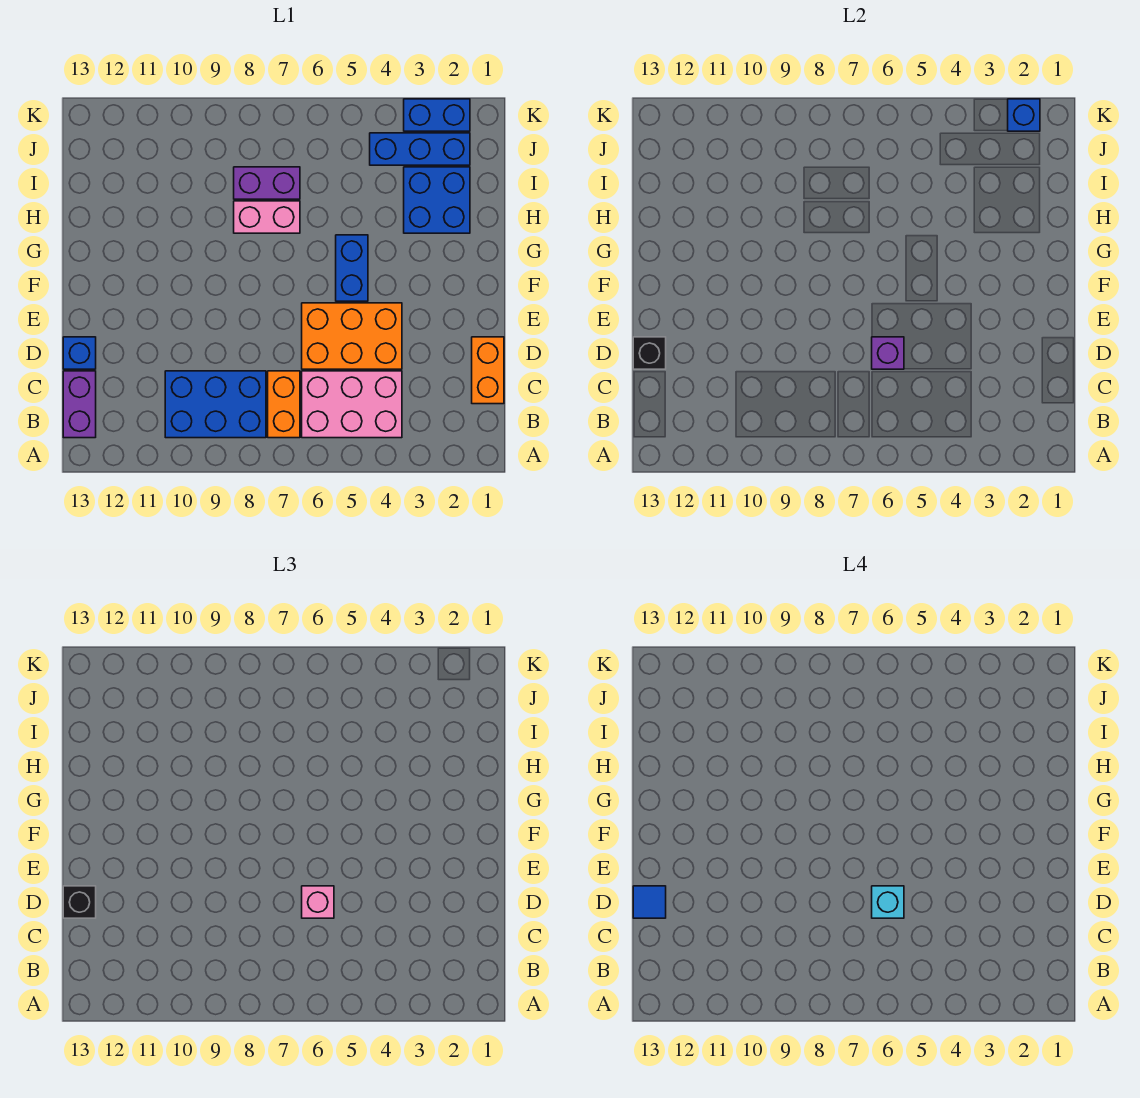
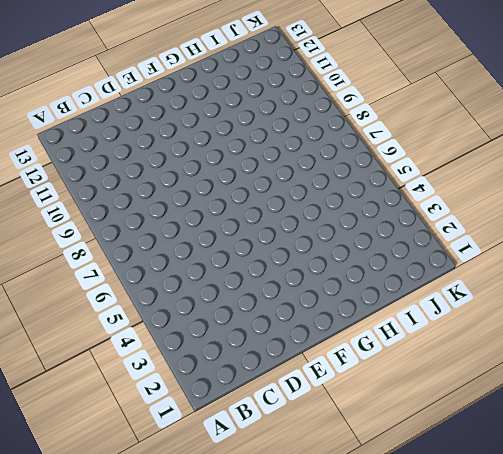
none -> pink 2x3 brick [302,371,402,438]
none -> orange 1x2 brick [268,371,300,438]
none -> blue 2x3 brick [165,371,266,438]

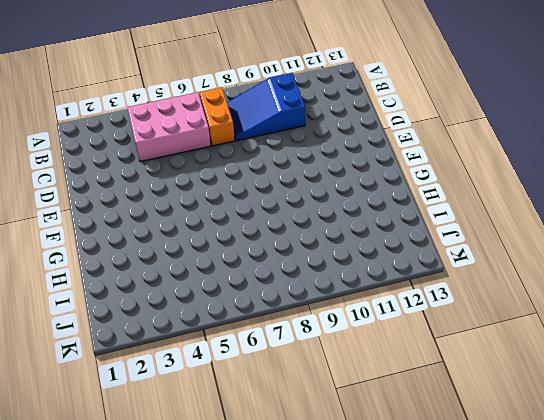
blue 2x3 slope [227,73,305,141] -> blue 2x3 brick [165,371,266,438]
none -> purple 1x2 brick [63,371,96,438]
none -> orange 1x2 brick [472,337,504,404]
none -> orange 2x3 brick [302,303,402,369]

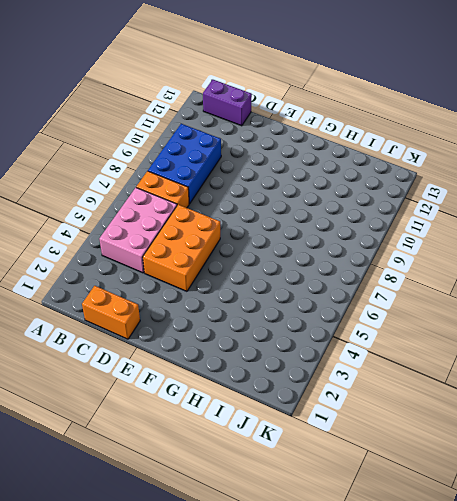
none -> blue 1x1 brick [63,337,96,369]
none -> blue 1x2 brick [336,235,368,301]
none -> blue 2x2 brick [404,167,470,233]

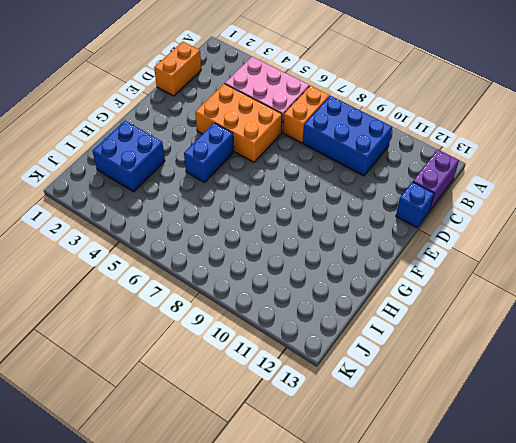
none -> pink 1x2 brick [234,201,300,233]
none -> purple 1x2 brick [234,167,300,199]
none -> blue 1x3 brick [370,133,470,165]

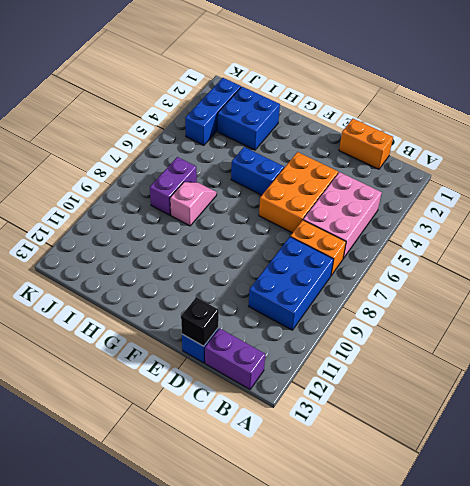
pink 1x2 slope [170,182,217,226] -> pink 1x2 brick [234,201,300,233]
none -> blue 1x2 brick [404,99,470,131]
none -> purple 1x1 brick [872,337,904,369]
none -> blue 1x1 brick [1008,99,1040,131]

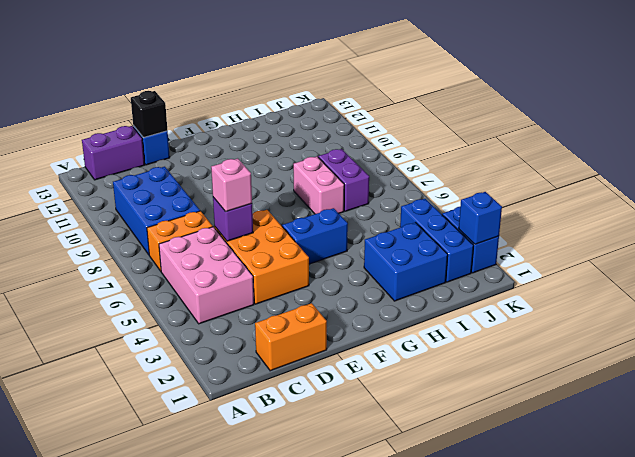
none -> black 1x1 brick [63,886,96,918]
none -> cyan 1x1 brick [872,886,904,918]
none -> blue 1x1 tile [633,886,666,918]

